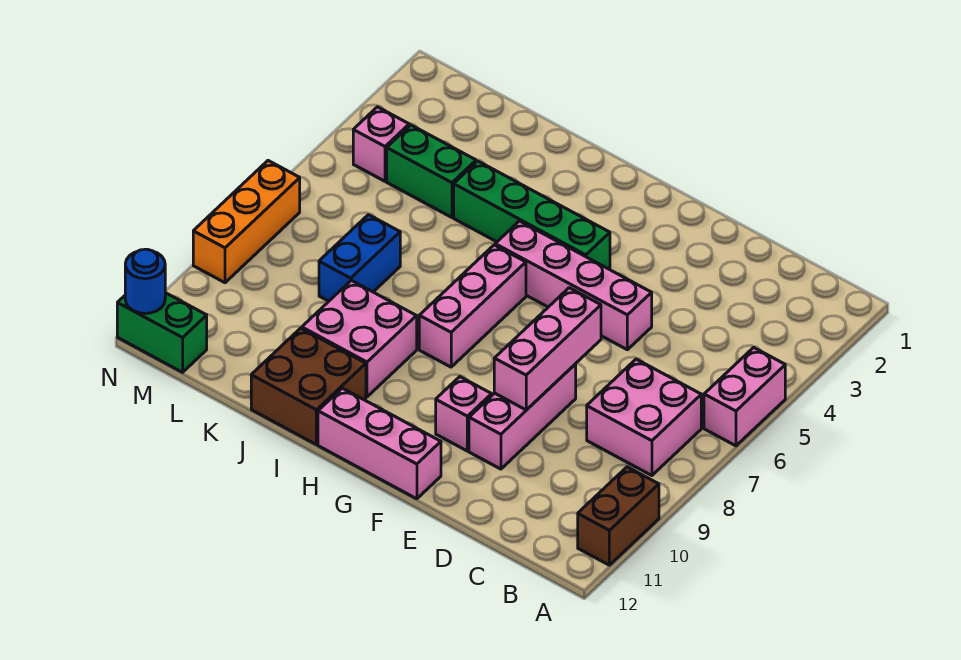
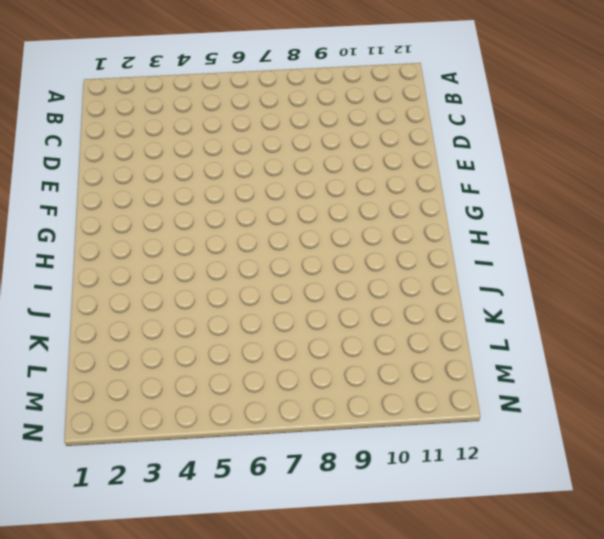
none -> pink 1x2 brick [704,347,785,446]
none -> brown 1x2 brick [578,467,659,565]
none -> pink 2x2 brick [587,359,701,476]

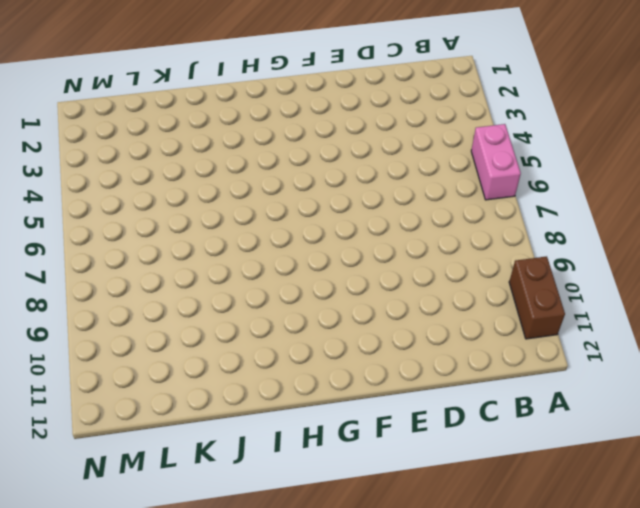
none -> pink 2x2 brick [587,359,701,476]
none -> pink 1x4 brick [495,221,652,350]
none -> pink 1x3 brick [469,364,576,469]

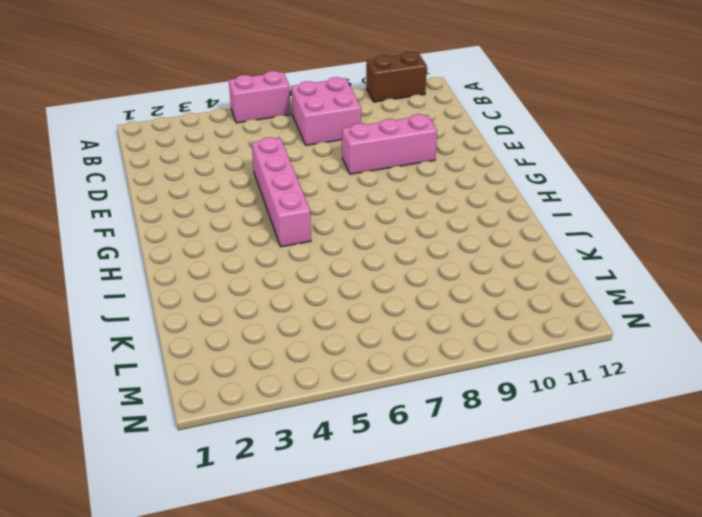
none -> pink 1x1 brick [436,377,492,451]
none -> pink 1x3 brick [318,388,441,499]
none -> green 1x4 brick [454,161,610,269]

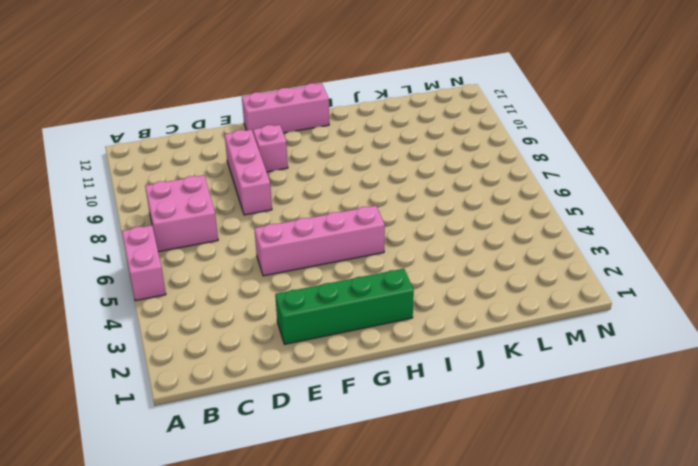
green 1x4 brick [275,269,414,344] -> green 1x4 brick moved to [454,161,610,269]
none -> brown 1x2 brick [578,467,659,565]
none -> pink 1x3 brick [419,245,526,367]
none -> pink 2x2 brick [302,280,417,397]

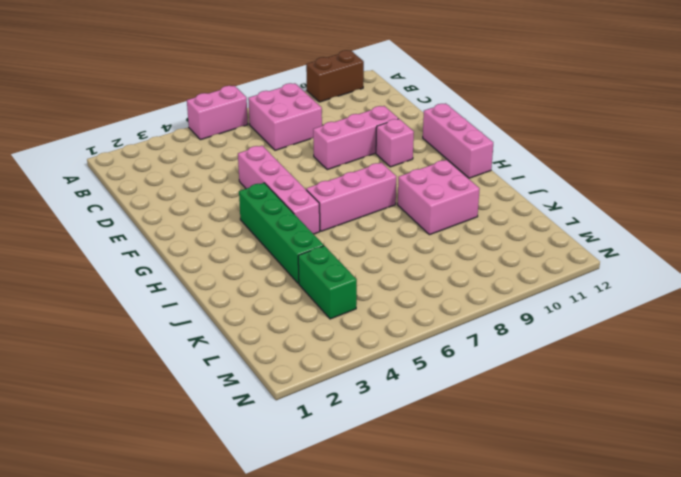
none -> brown 2x2 brick [251,328,366,445]
none -> blue 1x2 brick [319,215,400,301]
none -> pink 1x1 brick [353,107,409,181]

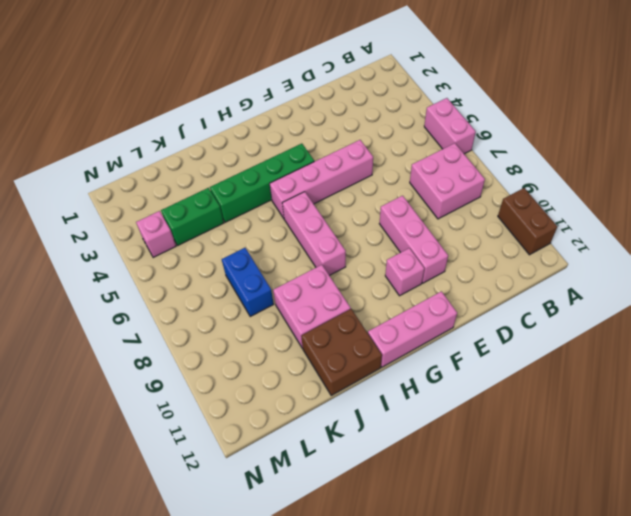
none -> green 1x2 brick [117,293,207,372]
none -> orange 1x3 brick [193,161,300,283]
none -> pink 1x3 brick [494,288,601,410]

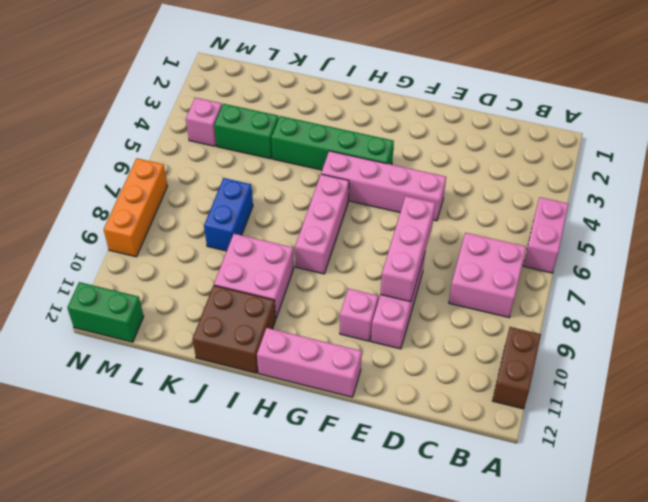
none -> blue 1x1 round brick [125,249,165,314]

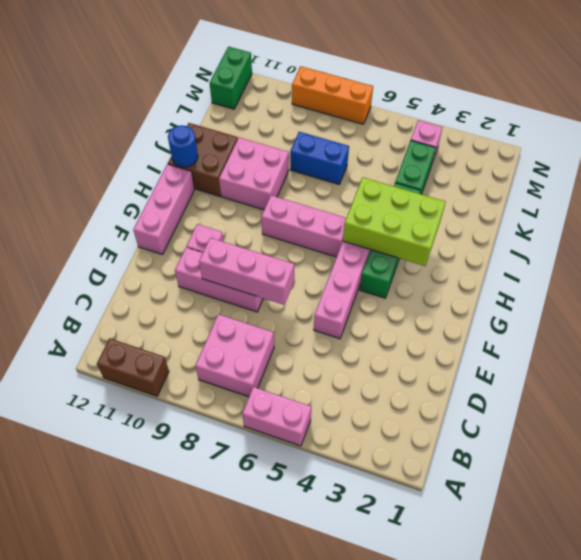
lime 2x3 brick [343,177,446,266] -> none
blue 1x1 round brick [168,125,198,167] -> blue 1x1 round brick moved to [125,249,165,314]

